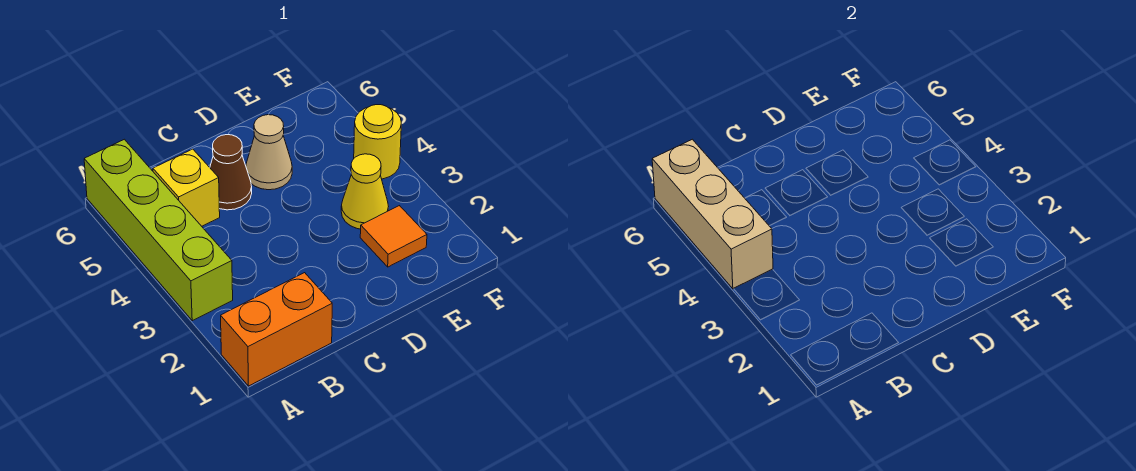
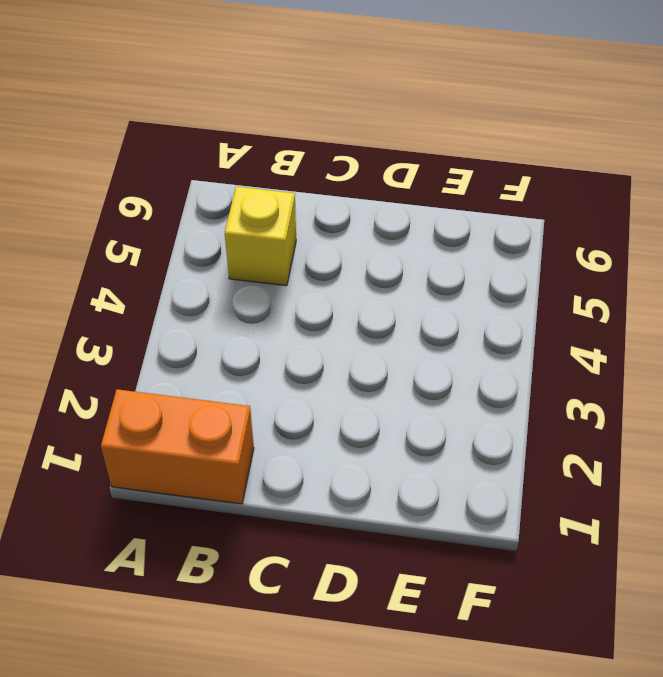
none -> lime 1x4 brick [84,139,233,321]
none -> brown 1x1 cone [210,135,252,210]

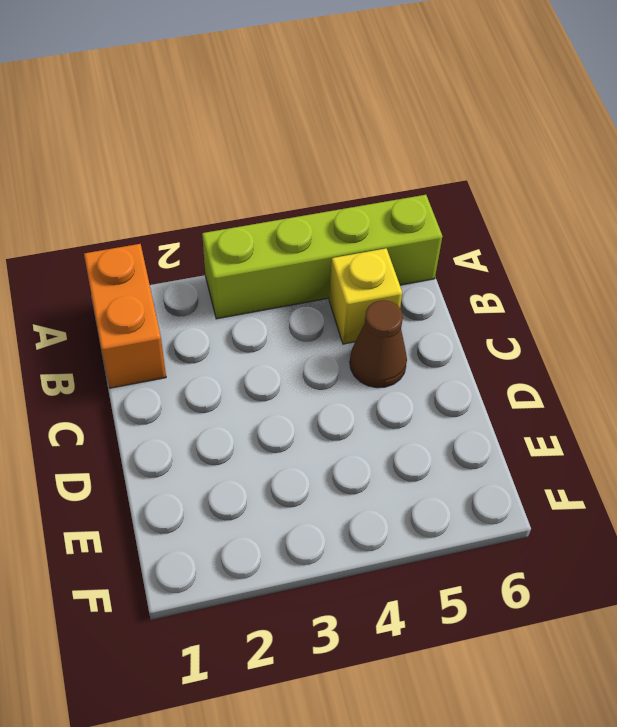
none -> tan 1x1 cone [246,115,292,190]
none -> orange 1x1 tile [360,206,427,267]

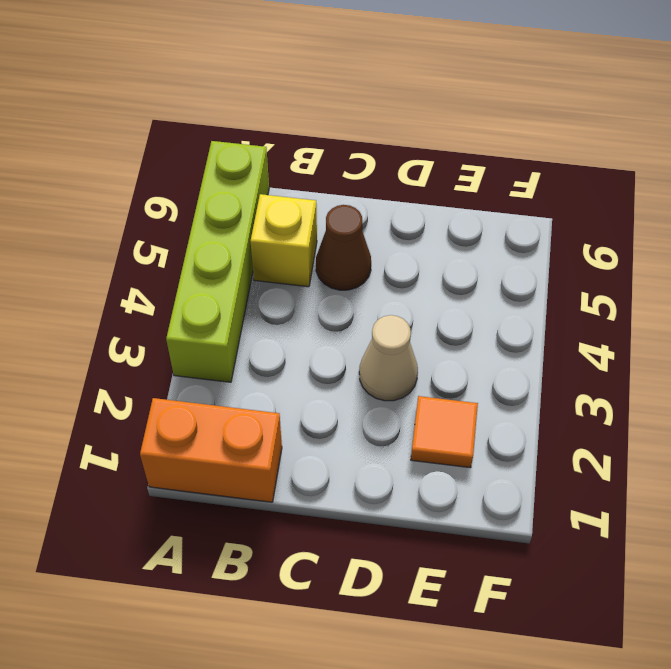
tan 1x1 cone [359,315,418,401] -> tan 1x1 cone moved to [246,115,292,190]
none -> yellow 1x1 cone [341,154,389,229]
none -> yellow 1x1 round brick [354,105,401,179]

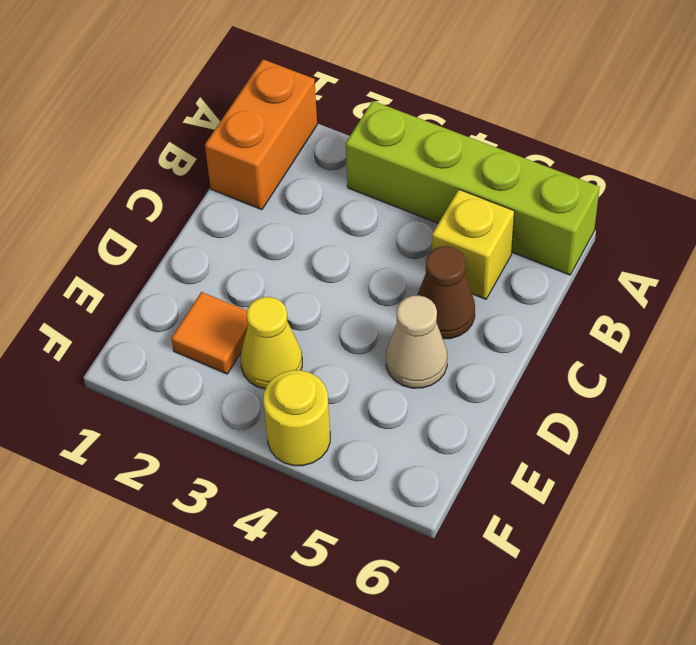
none -> tan 1x3 brick [652,139,773,289]

